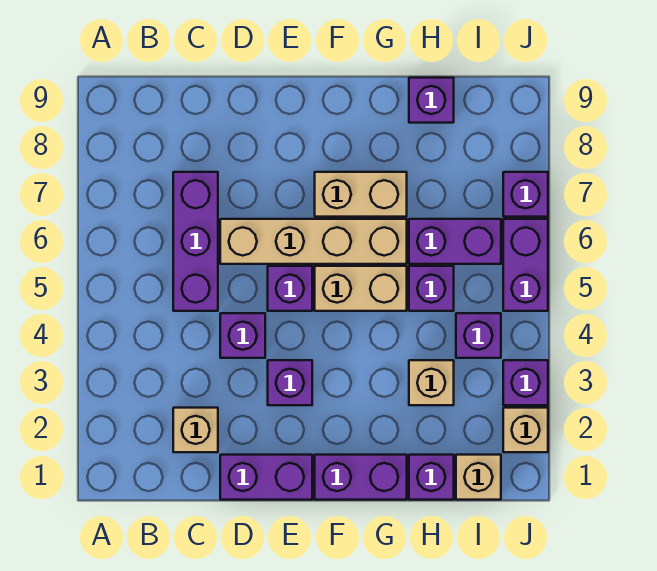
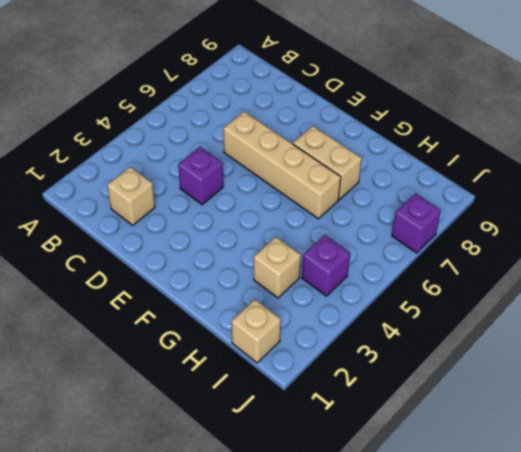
none -> purple 1x3 brick [173,172,218,311]
none -> purple 1x2 brick [220,455,312,500]
none -> purple 1x1 brick [268,360,312,405]

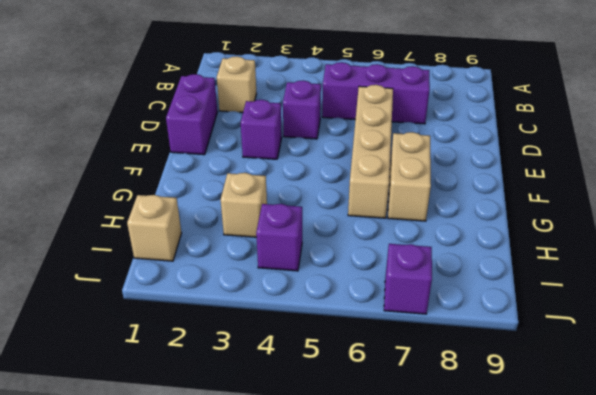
none -> purple 1x1 brick [268,266,312,311]
none -> purple 1x2 brick [315,455,407,500]
none -> tan 1x2 brick [315,266,407,311]

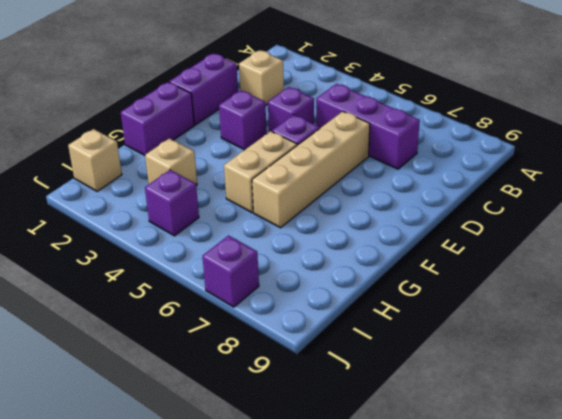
none -> tan 1x2 brick [315,172,407,217]
none -> purple 1x1 brick [409,455,454,500]
none -> purple 1x1 brick [409,266,454,311]

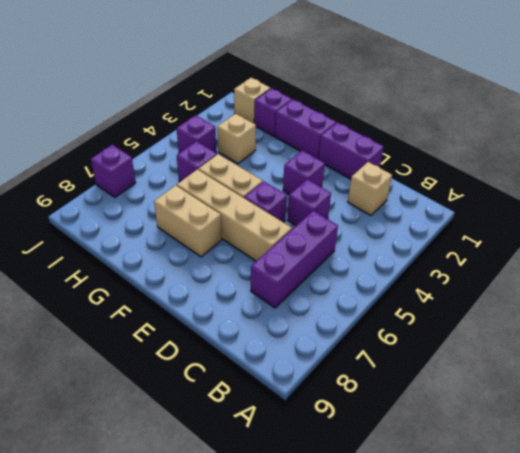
none -> purple 1x2 brick [409,219,501,264]
none -> purple 1x1 brick [409,78,454,123]
none -> tan 1x1 brick [503,408,548,452]

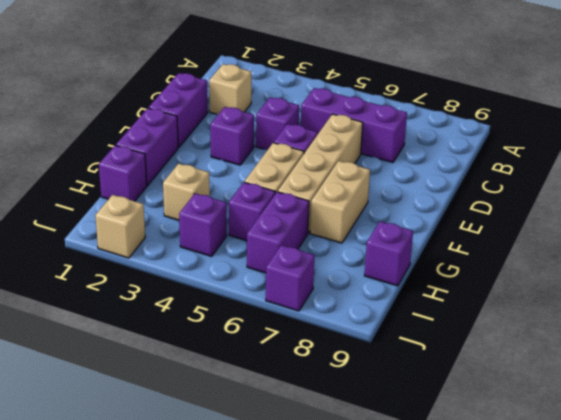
none -> tan 1x1 brick [456,455,501,500]
none -> purple 1x1 brick [503,360,548,405]
none -> purple 1x2 brick [503,219,548,311]

